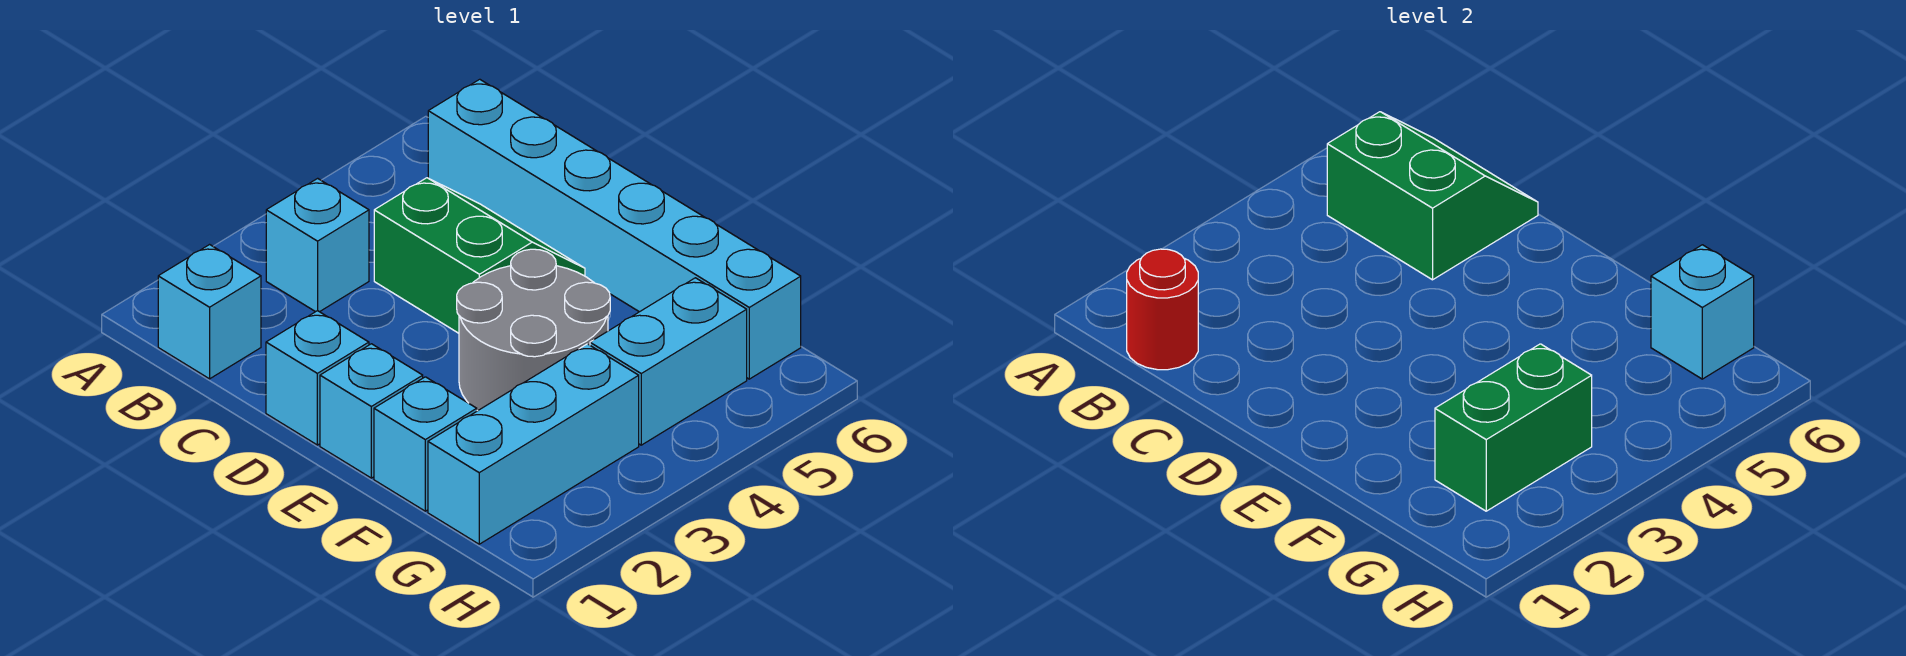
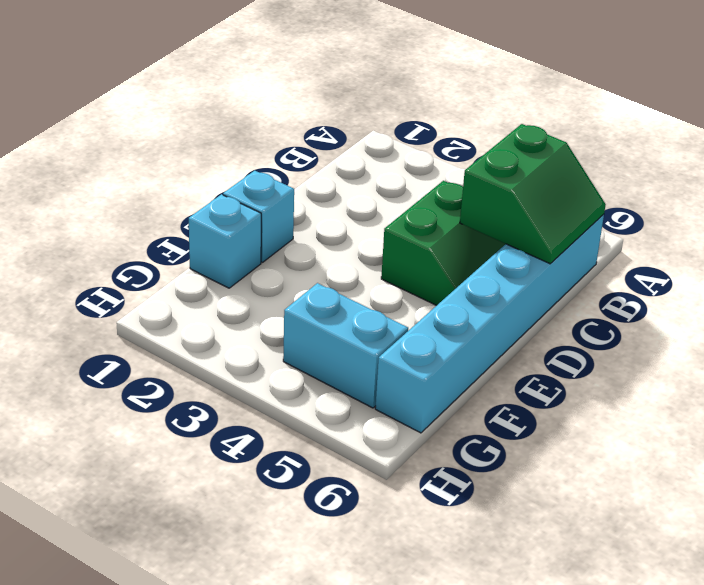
none -> cyan 1x1 brick [158,245,261,379]
none -> cyan 1x1 brick [266,178,369,312]
none -> cyan 1x1 brick [266,311,369,445]

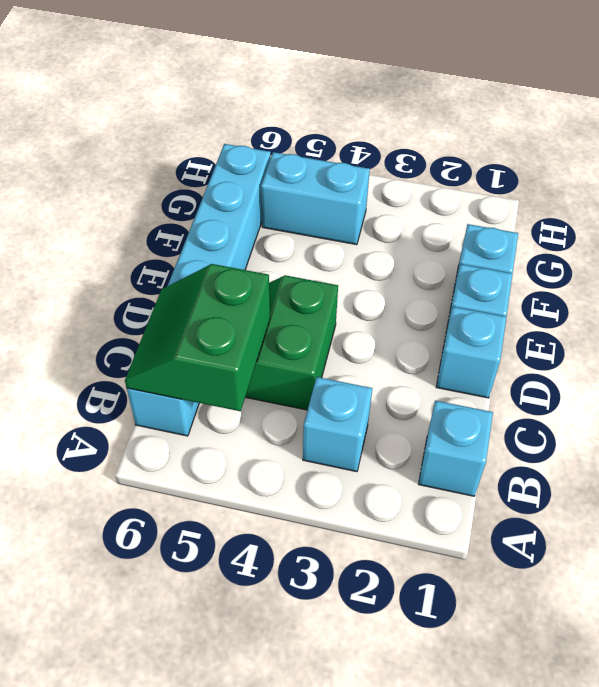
none -> grey 2x2 round brick [457,249,610,411]
none -> cyan 1x3 brick [428,344,639,544]
none -> red 1x1 round brick [1127,249,1198,370]

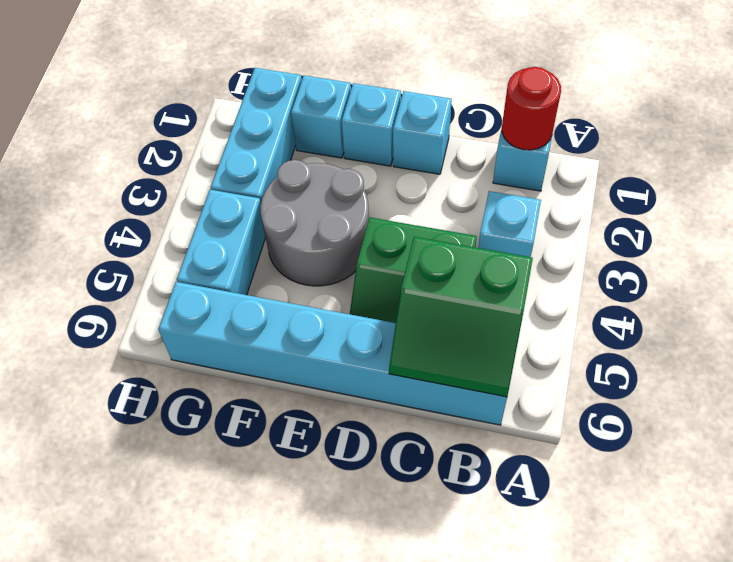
none -> green 1x2 brick [1435,344,1592,511]
none -> cyan 1x1 brick [1651,245,1754,379]

